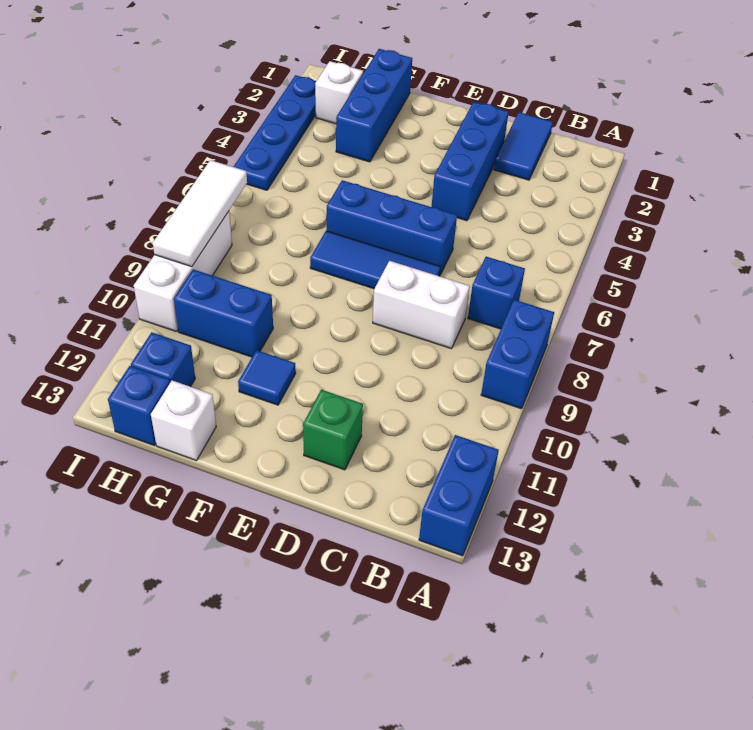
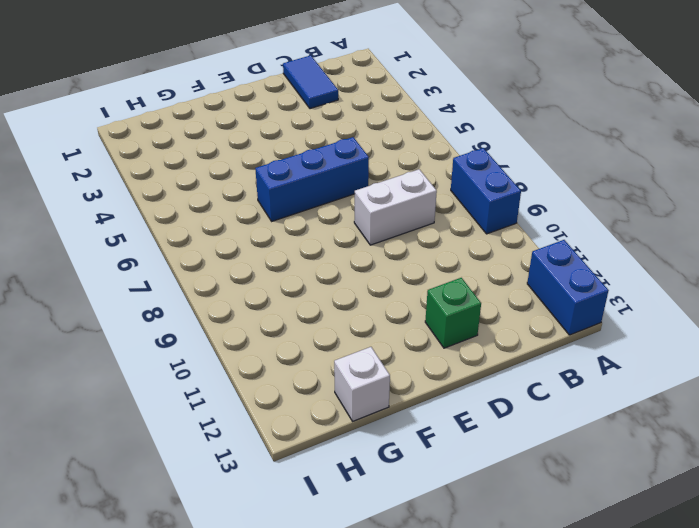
none -> blue 1x1 brick [468,257,525,329]
none -> blue 1x3 brick [432,102,509,221]
none -> blue 1x3 tile [310,231,440,289]

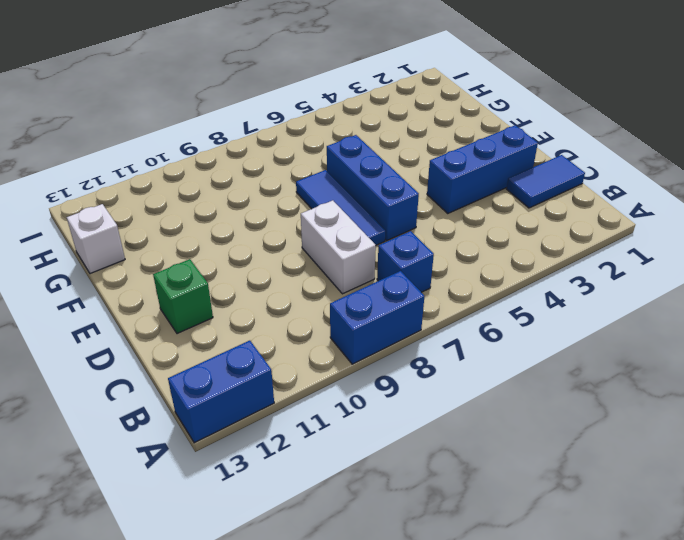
none -> blue 1x1 tile [238,350,296,405]
none -> blue 1x3 brick [336,49,412,162]
none -> blue 1x2 brick [174,269,273,357]

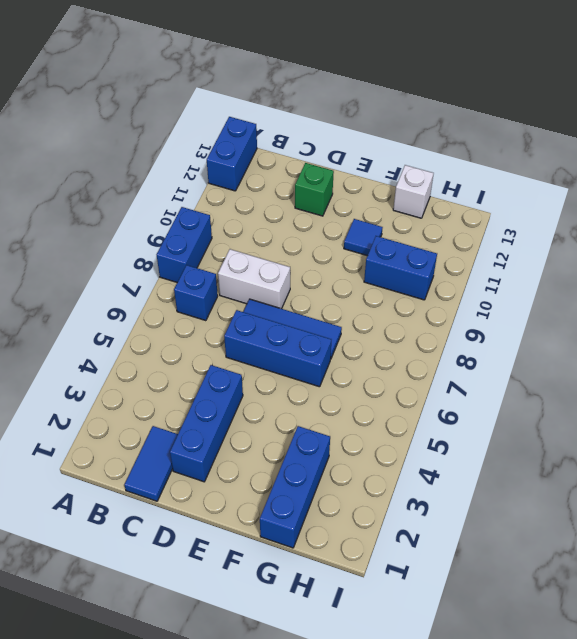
none -> white 1x1 brick [315,61,363,124]
none -> blue 1x1 brick [131,332,195,387]
none -> blue 1x1 brick [108,366,170,445]

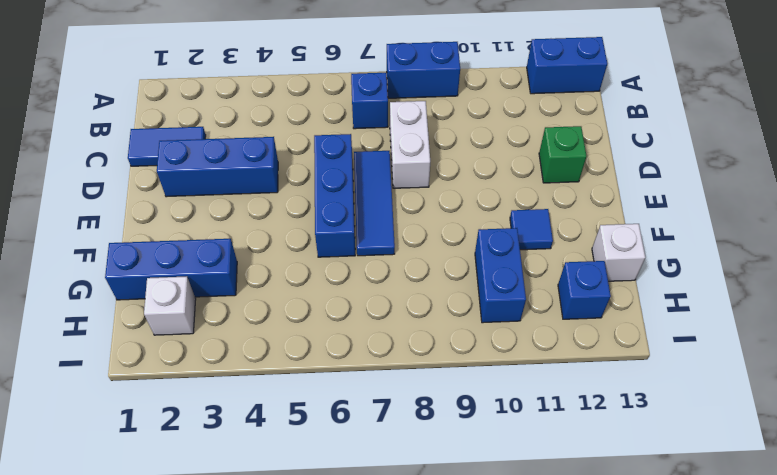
none -> blue 1x1 brick [108,366,170,445]
none -> blue 1x4 plate [234,75,316,190]
none -> white 1x3 brick [134,211,232,332]

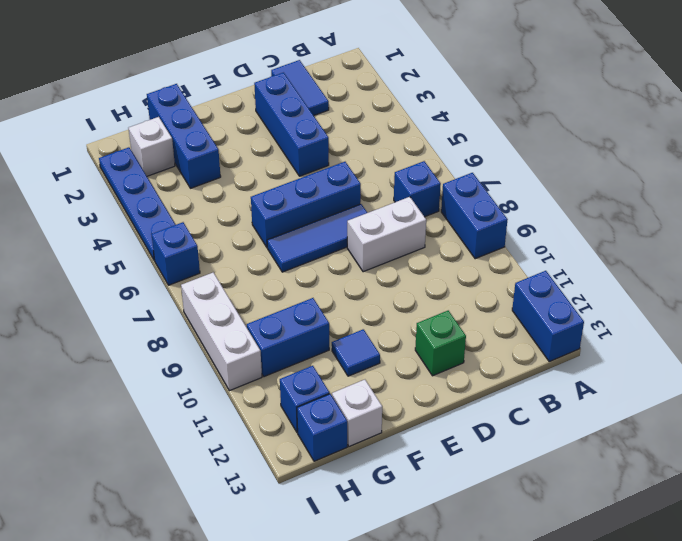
blue 1x1 brick [151,222,200,285] -> none
none -> white 1x3 tile [153,160,247,267]

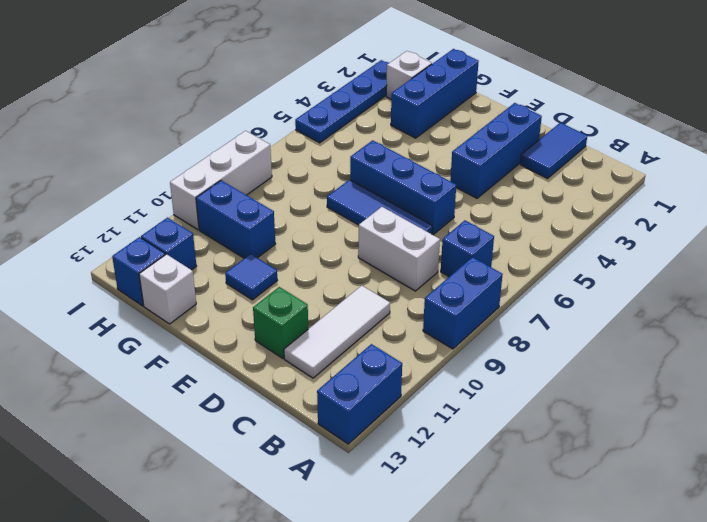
white 1x3 tile [284,285,390,378] -> white 1x3 tile moved to [153,160,247,267]

